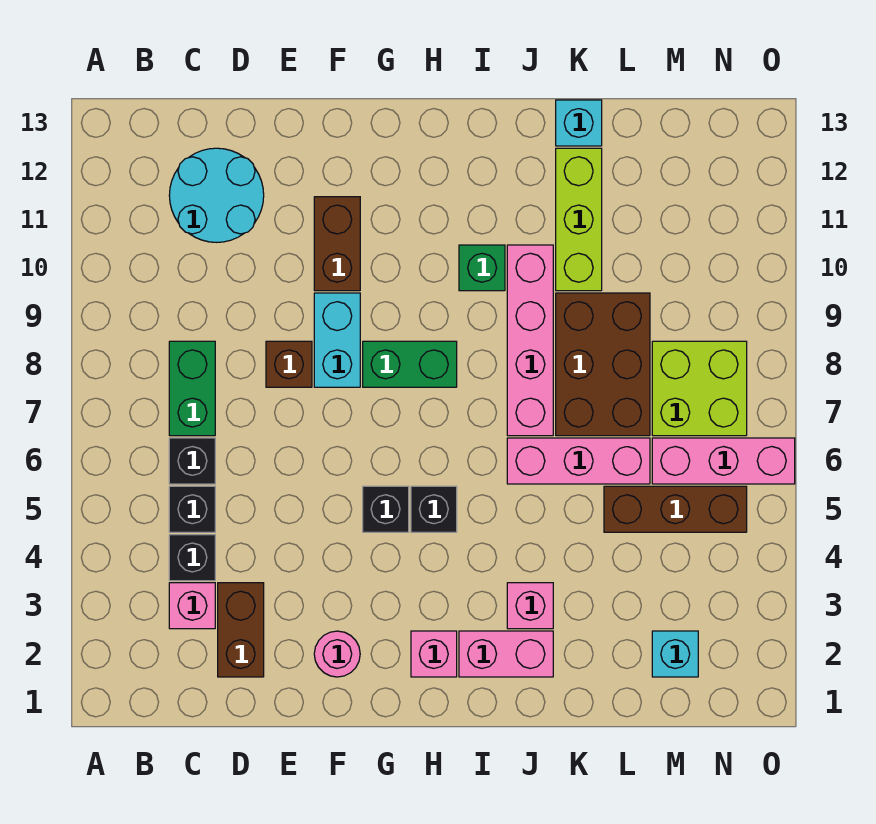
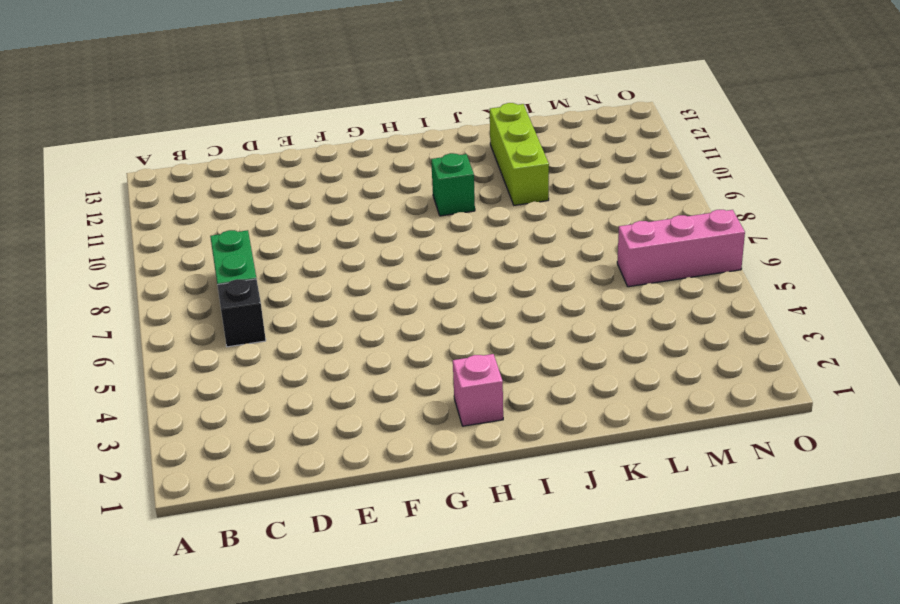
none -> pink 1x1 brick [169,583,215,629]
none -> black 1x1 brick [169,535,215,581]
none -> black 1x1 brick [169,486,215,532]

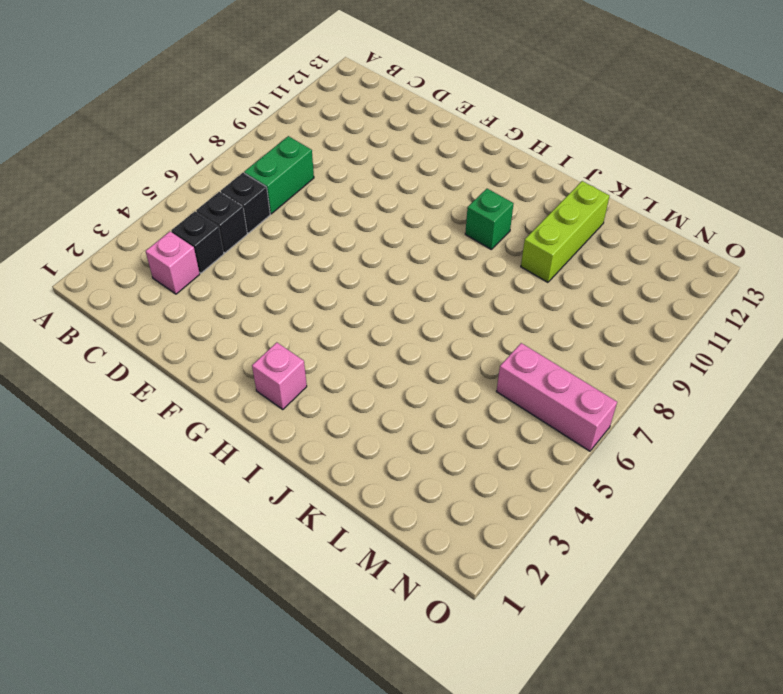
none -> cyan 2x2 round brick [169,148,264,242]
none -> brown 1x2 brick [218,583,264,677]
none -> brown 1x1 brick [266,341,312,387]

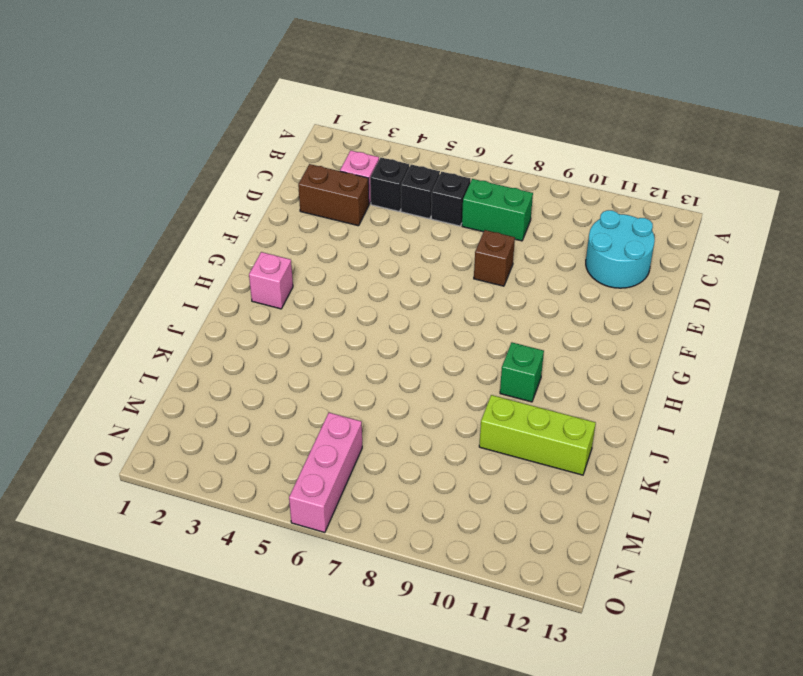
none -> pink 1x1 round brick [314,631,360,677]
none -> cyan 1x2 brick [314,293,360,387]
none -> brown 1x2 brick [314,197,360,291]

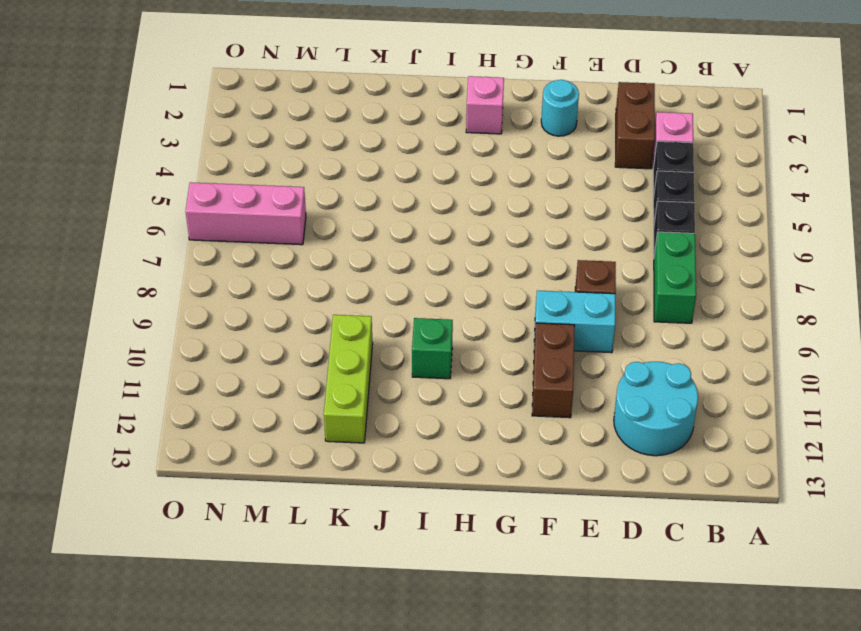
cyan 1x2 brick [534,291,616,353] -> cyan 1x2 brick turned to [314,293,360,387]
cyan 1x1 round brick [541,80,579,136] -> pink 1x1 round brick [314,631,360,677]
none -> black 1x1 brick [363,486,409,532]
none -> green 1x2 brick [363,341,457,387]
none -> black 1x1 brick [411,486,457,532]

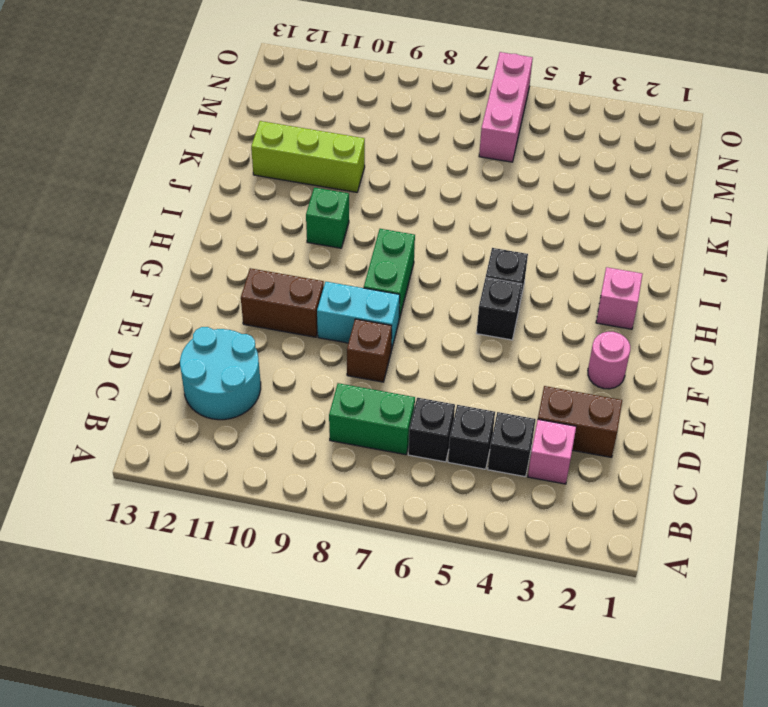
none -> pink 1x2 brick [459,631,553,677]
none -> pink 1x1 brick [507,583,553,629]
none -> pink 1x3 brick [507,438,650,484]

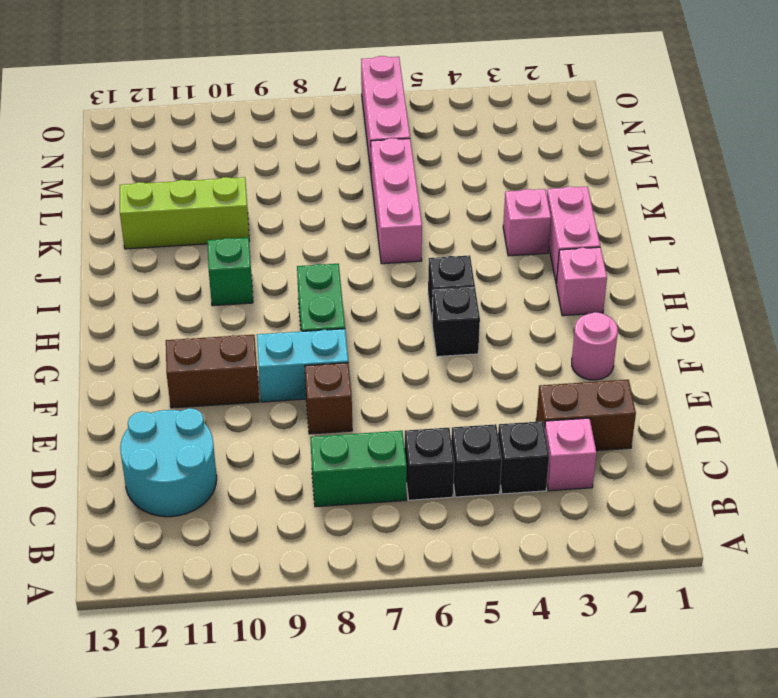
none -> pink 1x4 brick [507,245,553,436]
none -> brown 2x3 brick [556,293,650,436]
none -> cyan 1x1 brick [556,100,602,146]

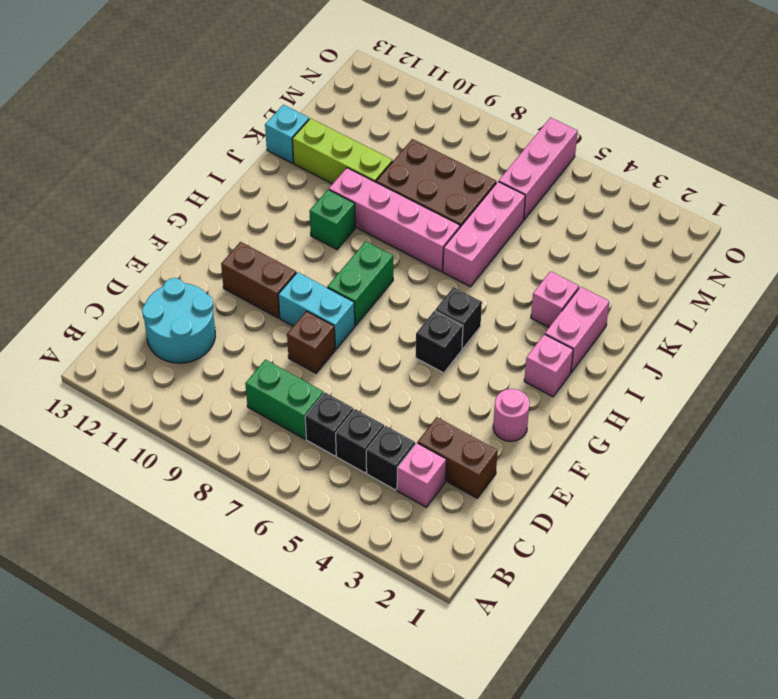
none -> brown 1x3 brick [604,486,747,532]
none -> cyan 1x1 brick [652,631,698,677]
none -> lime 2x2 brick [652,341,747,436]

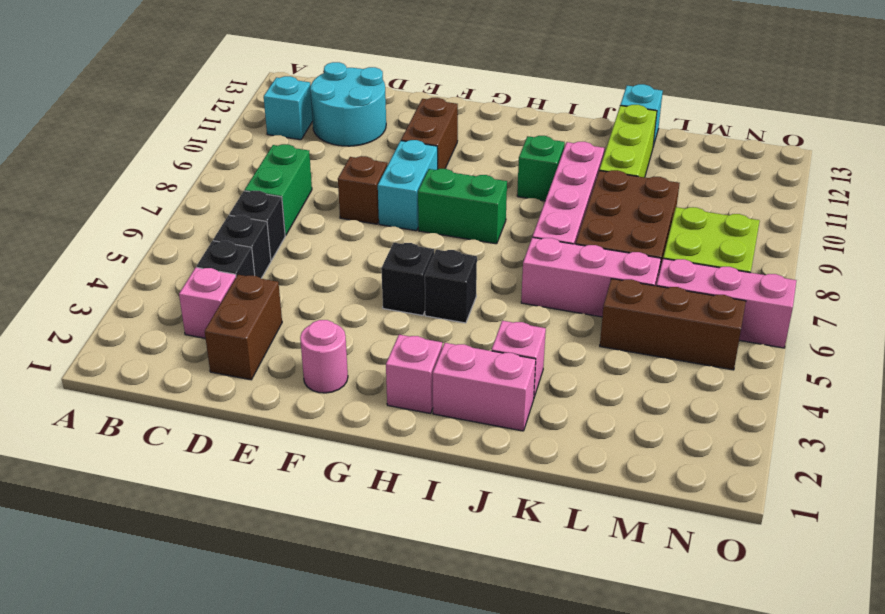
cyan 1x1 brick [264,76,313,140] -> cyan 1x1 brick moved to [652,631,698,677]

